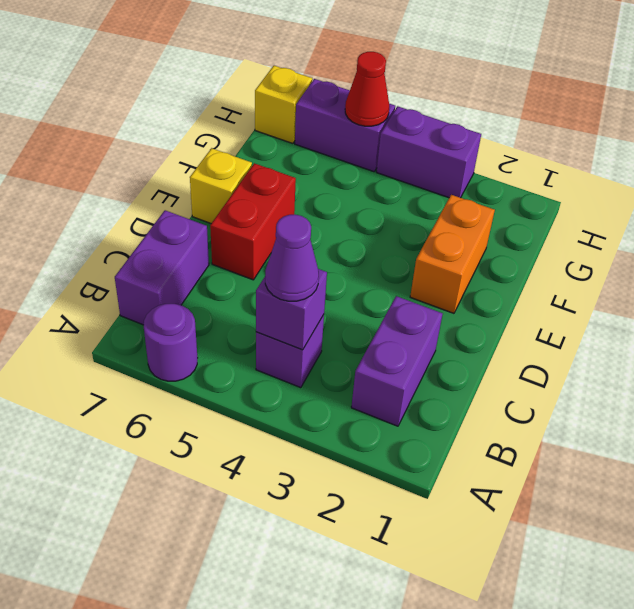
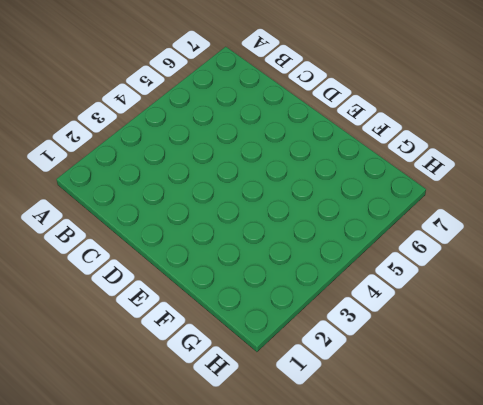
none -> purple 1x1 round brick [144,304,197,381]
none -> purple 1x2 brick [351,296,443,426]
none -> purple 1x1 brick [256,315,324,388]

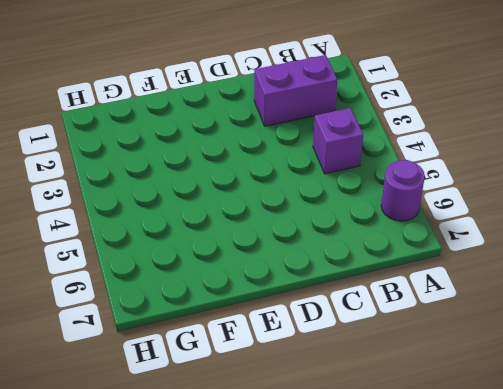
none -> purple 1x2 brick [115,210,209,325]
none -> red 1x2 brick [210,163,296,280]
none -> orange 1x2 brick [410,195,495,313]

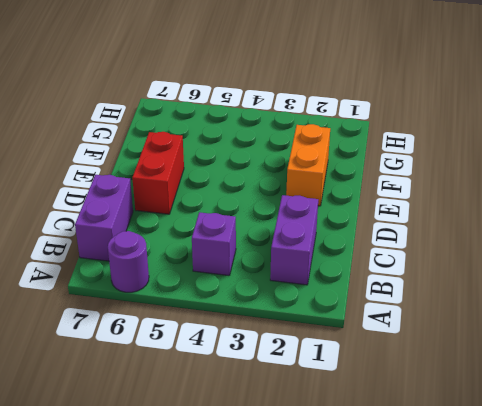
none -> yellow 1x1 brick [190,148,252,223]
none -> purple 1x2 brick [377,106,481,198]
none -> purple 1x2 brick [295,79,395,172]

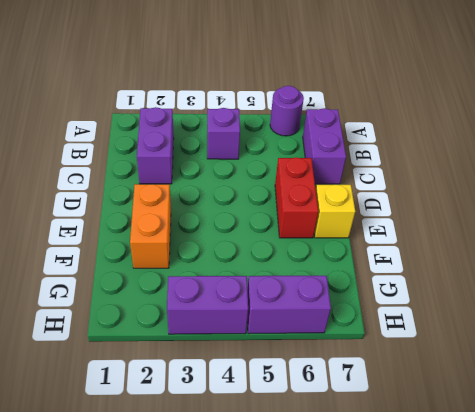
none -> yellow 1x1 brick [255,66,312,143]
none -> purple 1x1 brick [256,269,327,350]
none -> red 1x1 cone [345,52,389,126]

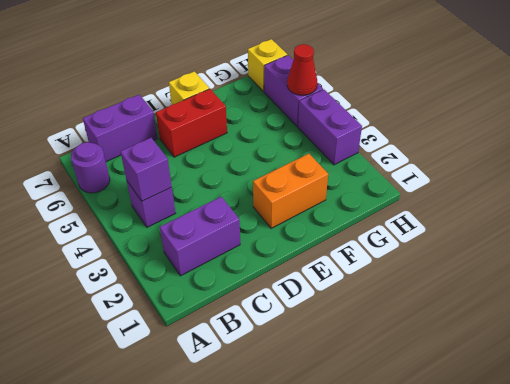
none -> purple 1x1 cone [265,214,319,301]

